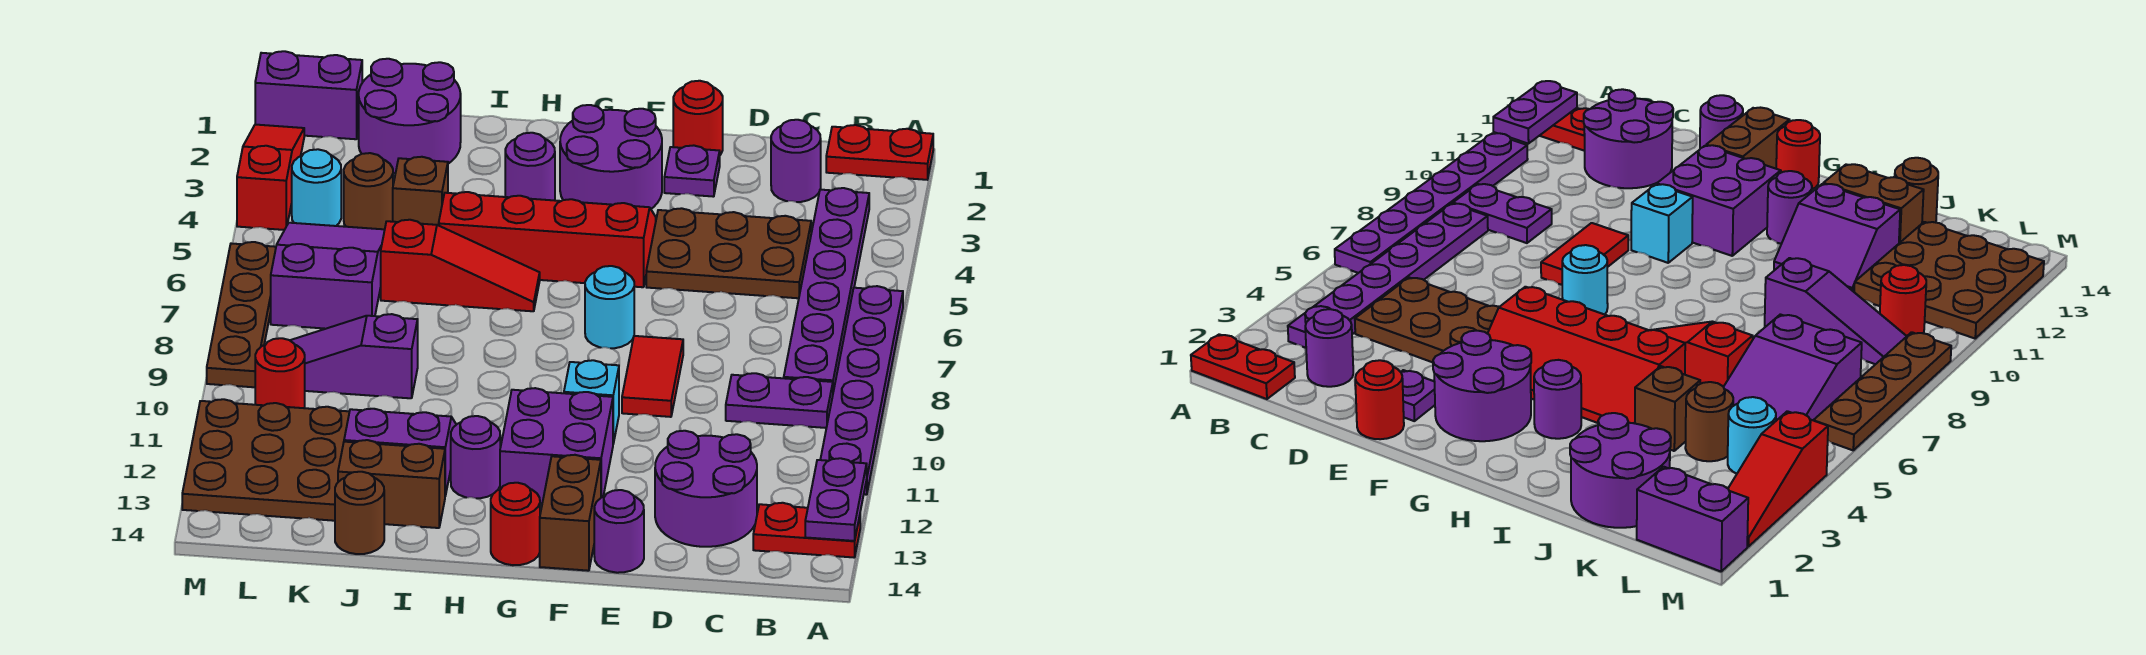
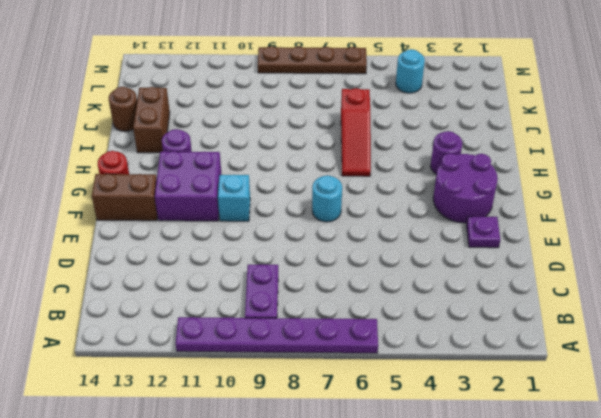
none -> red 1x2 plate [826,125,933,180]
none -> red 1x2 plate [753,503,860,557]
none -> purple 1x6 plate [784,188,869,392]
none -> purple 1x1 round brick [771,120,821,202]

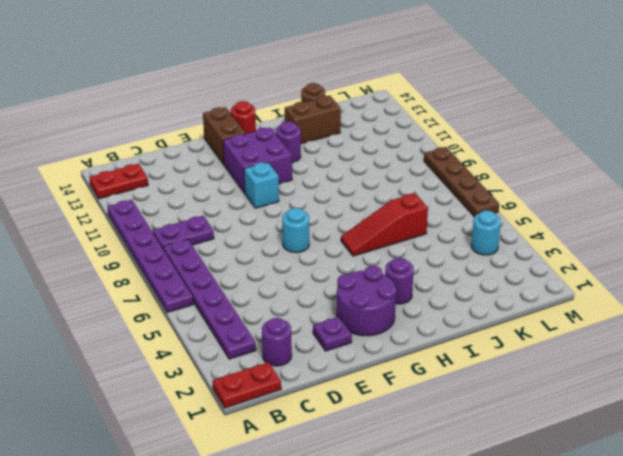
none -> brown 2x3 plate [646,208,811,298]
none -> purple 2x2 round brick [655,431,757,547]
none -> red 1x1 round brick [673,81,723,155]
none -> red 1x2 tile [622,336,683,417]

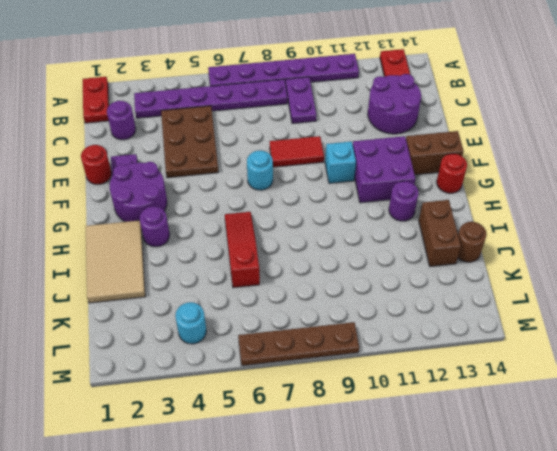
tan 2x3 tile [86,220,145,303] -> purple 2x2 round brick [359,59,461,174]
none -> purple 1x1 round brick [594,490,644,573]
none -> red 2x4 slope [439,192,656,287]
none -> purple 2x2 slope [344,409,456,496]
none -> brown 1x1 brick [393,157,448,225]

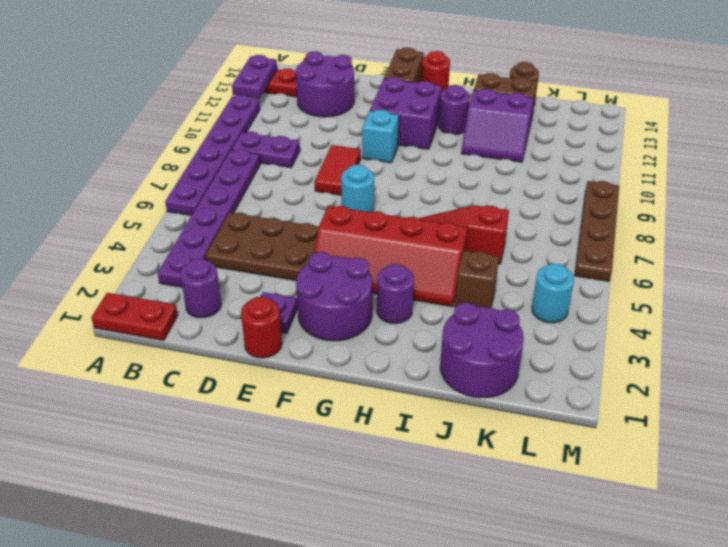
none -> purple 1x1 round brick [594,490,644,573]
none -> purple 1x3 slope [290,314,418,398]
none -> brown 1x1 round brick [344,153,393,229]
none -> purple 2x3 slope [271,223,385,329]

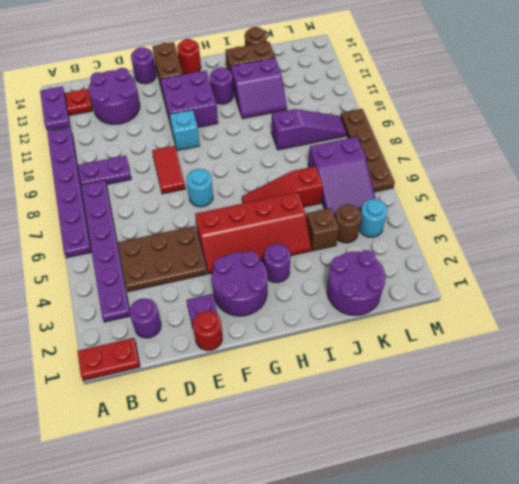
none -> brown 3x3 plate [182,399,350,521]
none -> purple 1x2 brick [255,51,362,139]
none -> red 1x1 round brick [255,338,305,408]
none -> red 1x3 slope [237,125,304,230]

